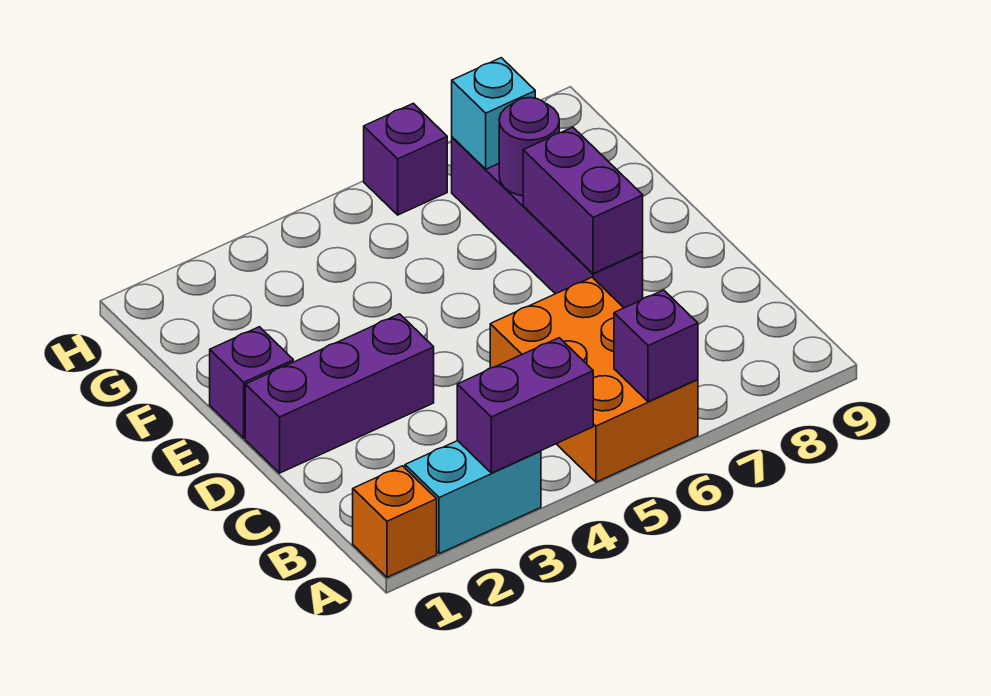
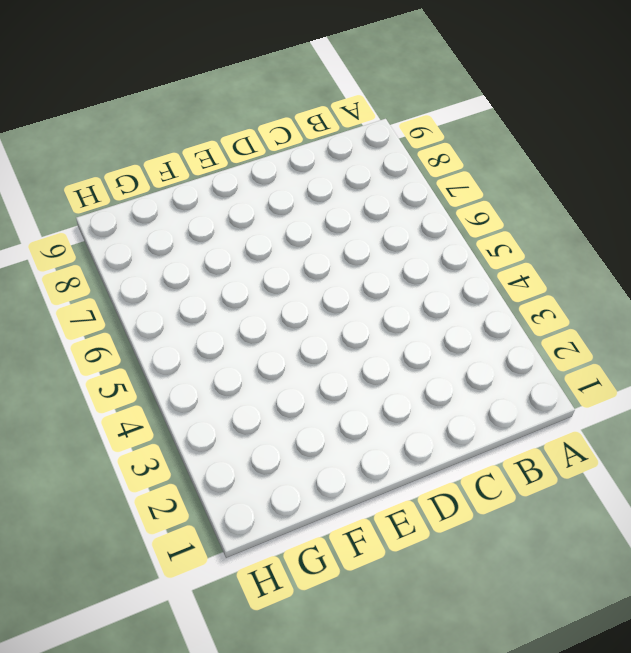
none -> orange 1x1 brick [353,466,437,577]
none -> cyan 1x2 brick [405,441,541,554]
none -> orange 2x3 brick [490,277,698,482]

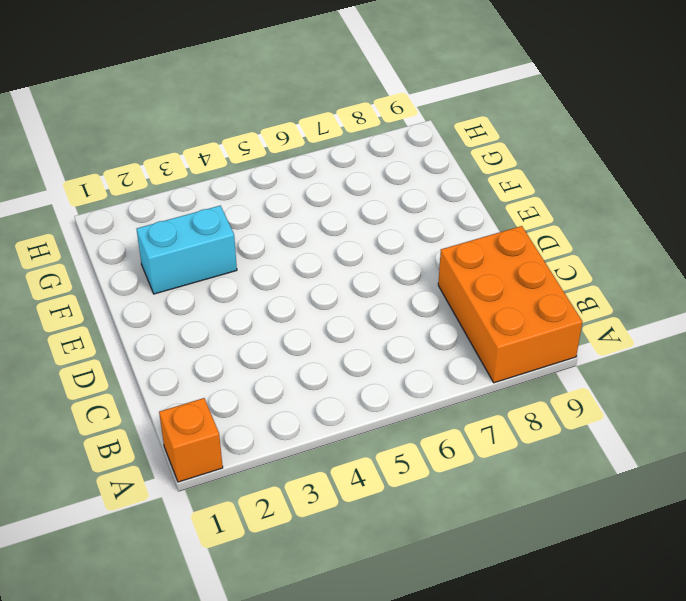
orange 2x3 brick [438,226,582,383] -> orange 2x3 brick moved to [490,277,698,482]
cyan 1x2 brick [137,206,237,294] -> cyan 1x2 brick moved to [405,441,541,554]
none -> purple 1x3 brick [245,314,434,473]
none -> purple 1x4 brick [452,137,643,308]
none -> purple 1x1 brick [210,327,293,438]

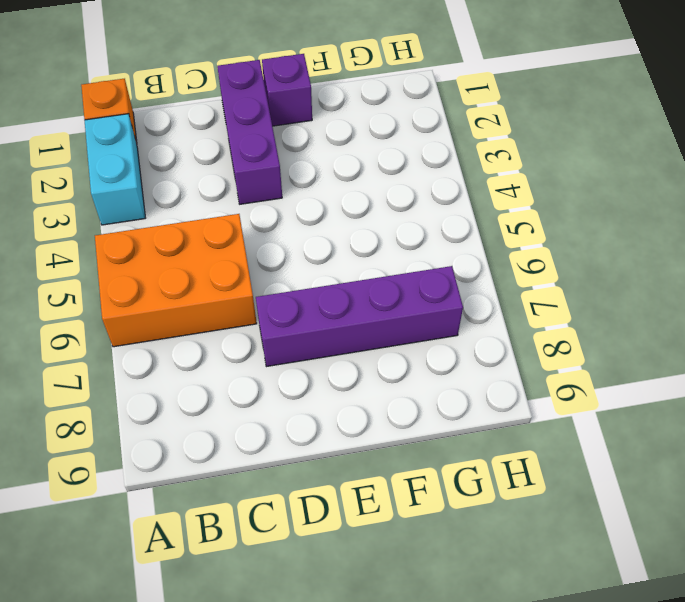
none -> purple 1x1 brick [364,103,447,215]
none -> purple 1x2 brick [457,338,593,473]
none -> purple 1x1 brick [614,290,698,402]

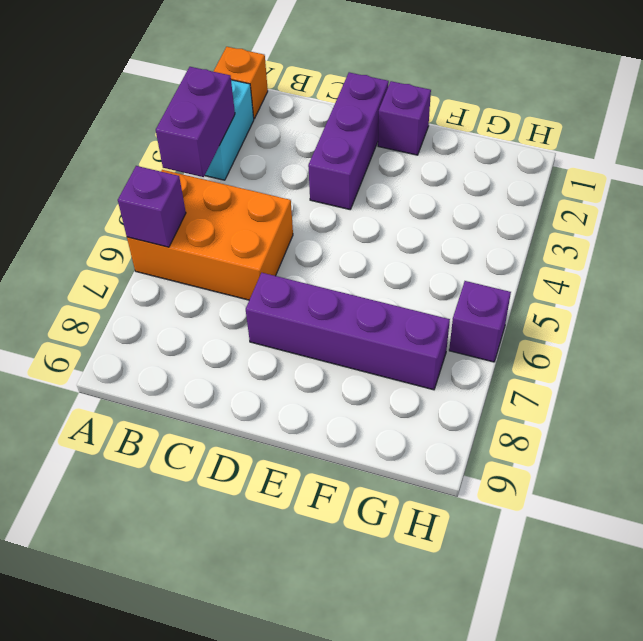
none -> purple 1x2 brick [523,127,643,274]
none -> purple 1x1 round brick [499,98,559,196]
none -> cyan 1x1 brick [452,58,535,169]

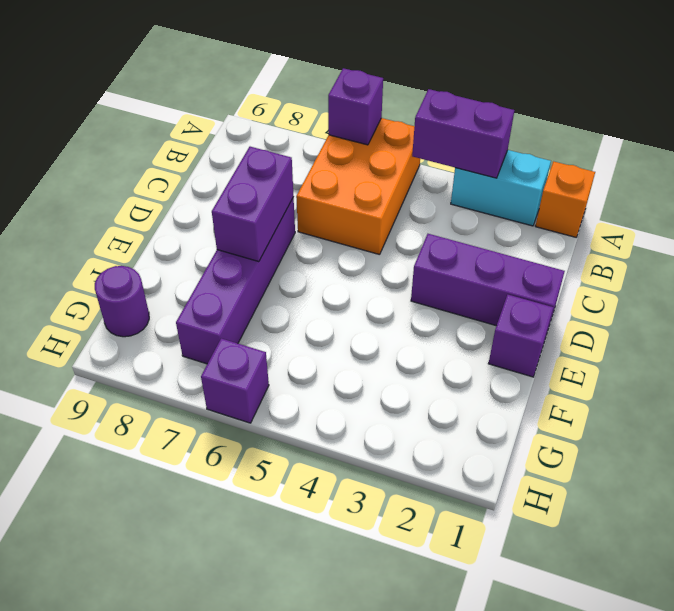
purple 1x1 round brick [95,266,149,337] -> purple 1x1 round brick moved to [499,98,559,196]
none -> cyan 1x1 brick [452,58,535,169]

